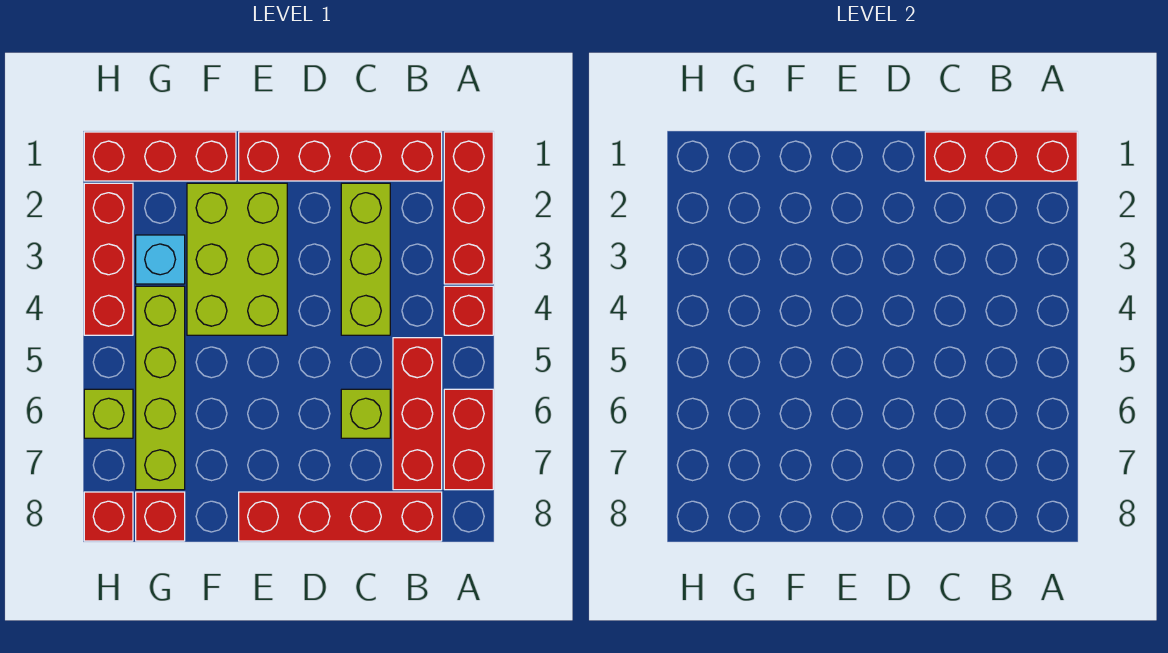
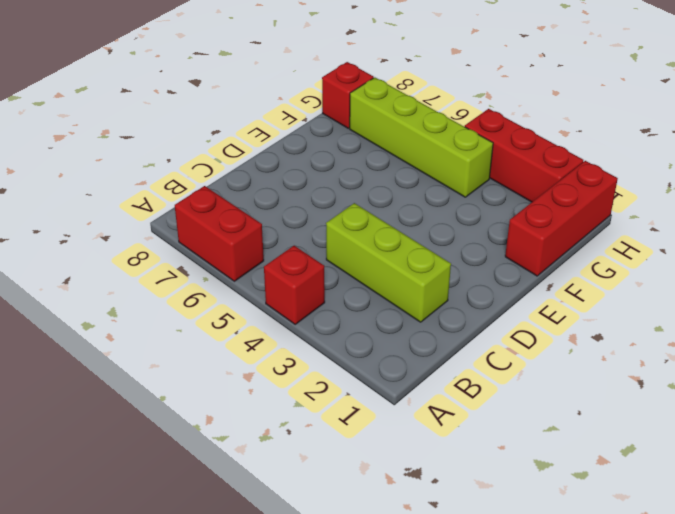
none -> red 1x3 brick [444,132,493,284]
none -> red 1x4 brick [239,132,442,181]
none -> red 1x3 brick [393,338,442,490]

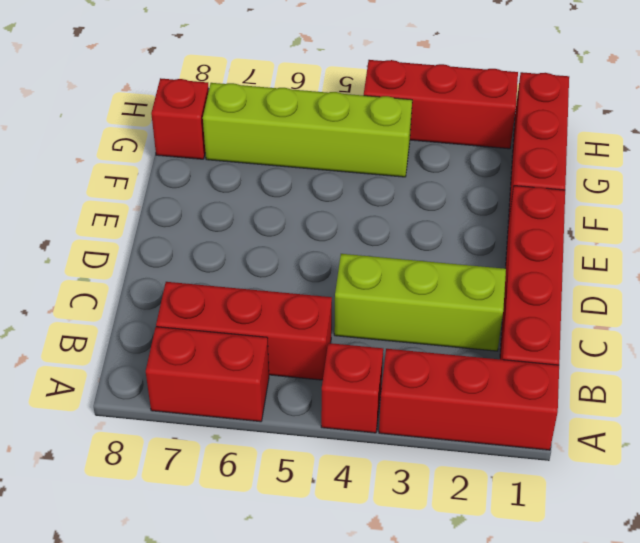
none -> red 1x4 brick [239,492,442,541]
none -> lime 1x1 brick [341,389,390,438]
none -> lime 2x3 brick [187,183,287,335]

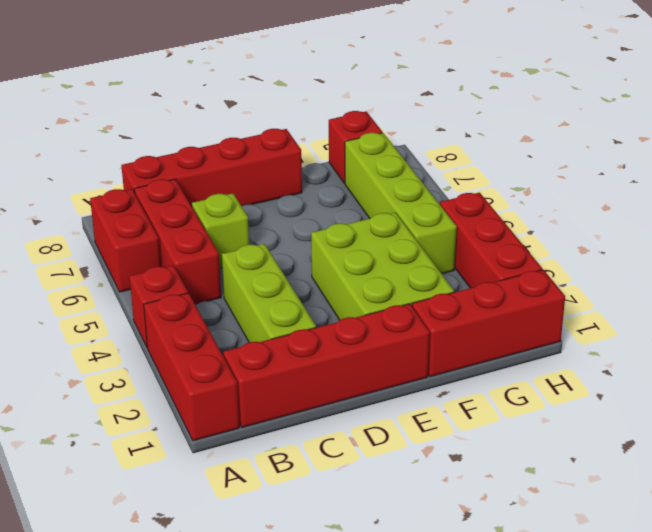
none -> cyan 1x1 brick [136,235,185,284]
none -> lime 1x1 brick [84,389,133,438]
none -> red 1x1 brick [84,492,133,541]

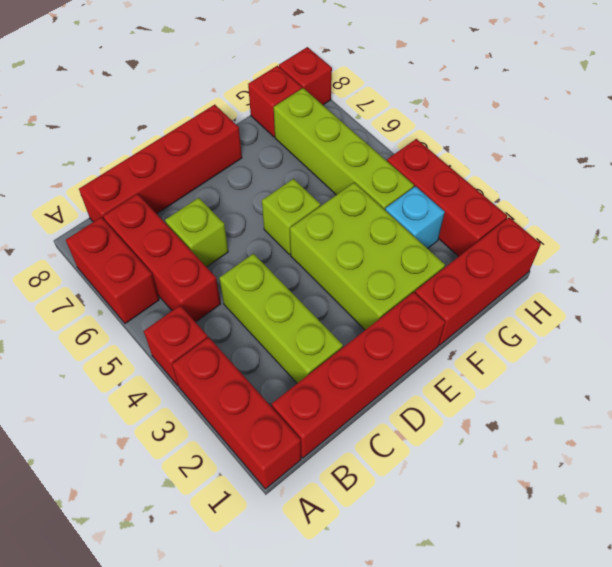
lime 1x1 brick [262,179,320,254] -> lime 1x1 brick moved to [84,389,133,438]
none -> red 1x3 brick [925,132,1077,181]

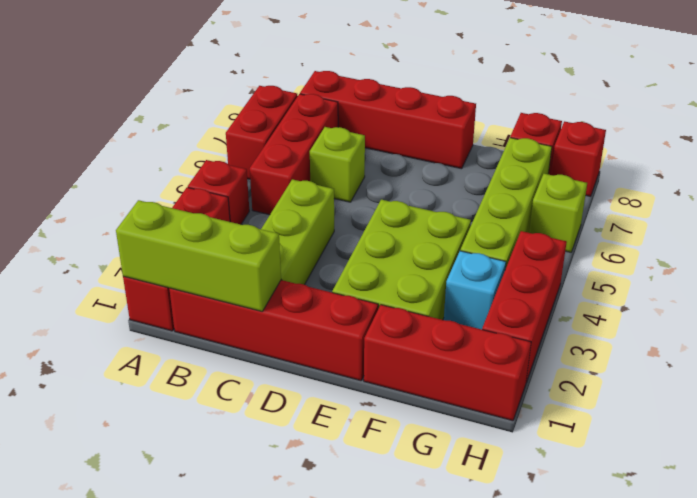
lime 1x3 brick [116,200,281,311] -> red 1x3 brick [925,132,1077,181]

